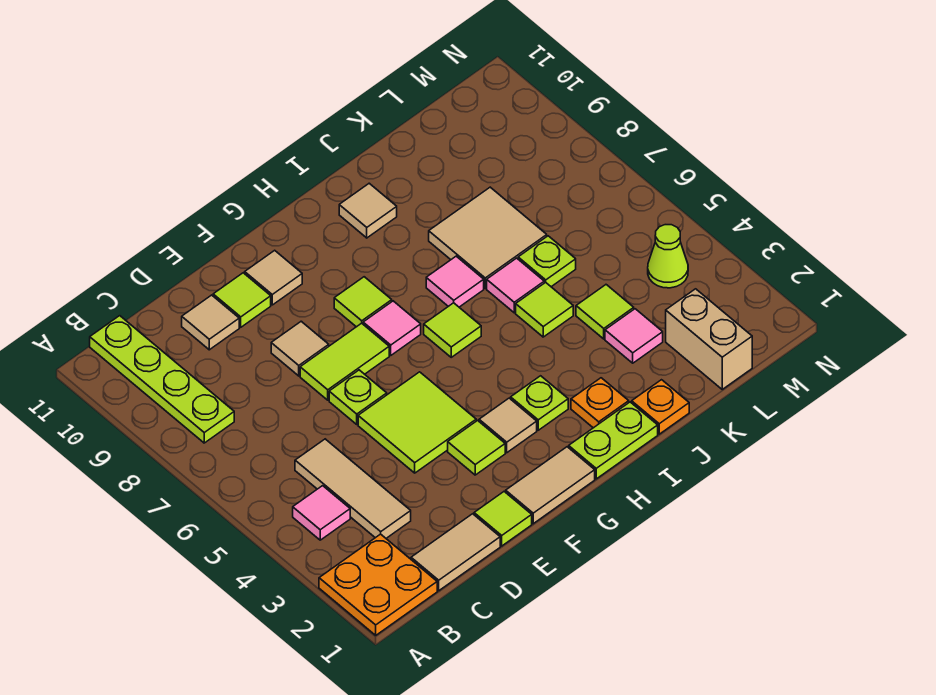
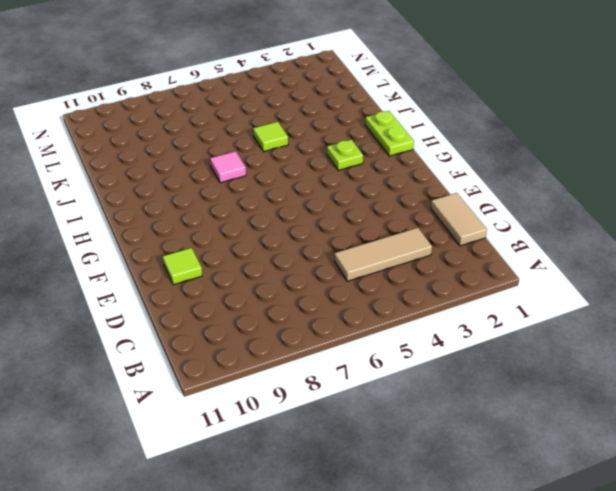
none -> orange 2x2 plate [319,534,437,635]
none -> pink 1x1 tile [293,486,350,540]
none -> lime 1x4 plate [90,316,234,443]
none -> tan 1x1 tile [182,295,239,350]

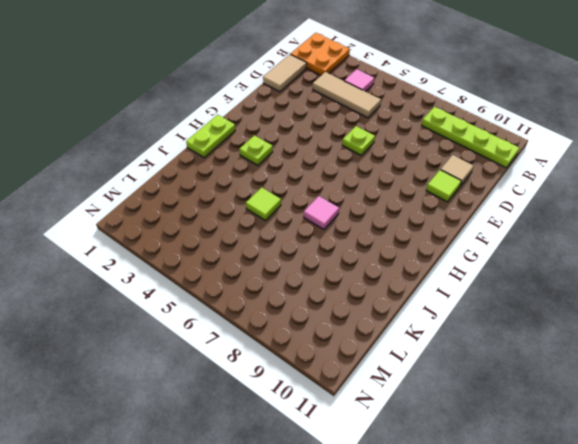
none -> lime 1x1 tile [474,492,532,546]
none -> lime 2x2 tile [358,372,476,473]
none -> lime 1x2 tile [300,323,389,400]
none -> tan 1x1 tile [271,321,329,376]

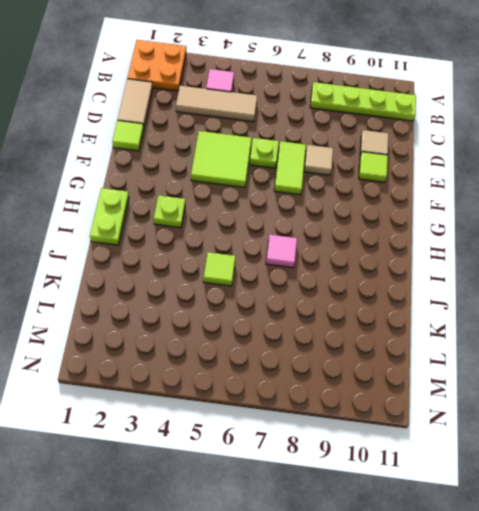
none -> tan 1x2 tile [506,447,595,524]
none -> lime 1x1 tile [448,420,505,475]
none -> tan 1x1 tile [245,250,302,305]
none -> tan 1x1 tile [479,398,537,453]

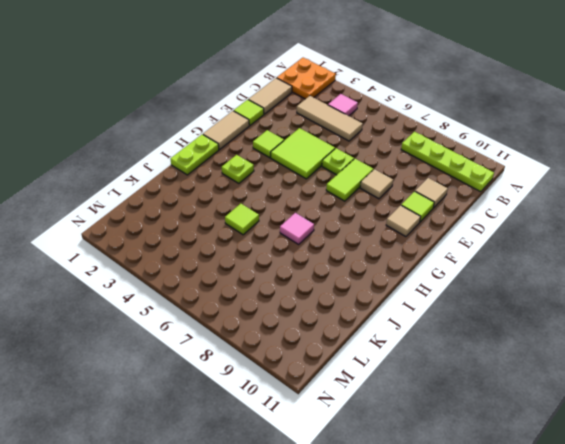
none -> tan 1x1 tile [479,398,537,453]
none -> pink 1x1 tile [363,301,421,355]
none -> lime 1x1 tile [334,277,392,327]
none -> lime 1x1 tile [424,303,481,357]

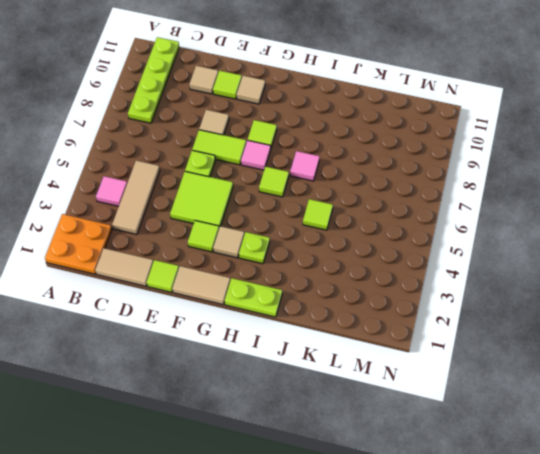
none -> orange 1x1 plate [571,378,629,428]
none -> tan 1x1 tile [339,183,397,238]
none -> orange 1x1 plate [632,380,689,434]
none -> pink 1x1 tile [487,258,544,313]

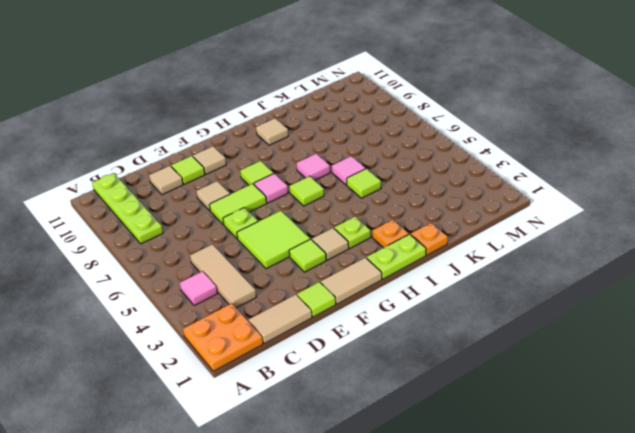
none -> tan 2x2 tile [429,187,547,288]
none -> pink 1x1 tile [605,309,663,363]
none -> lime 1x1 tile [576,285,634,339]
none -> lime 1x1 plate [518,236,576,287]

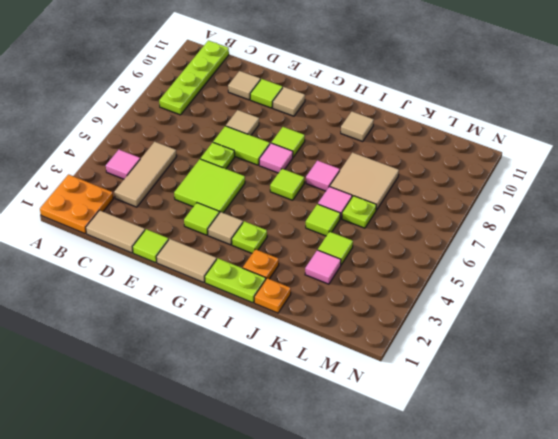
none -> tan 1x2 brick [666,289,752,389]
none -> lime 1x1 cone [648,225,688,288]

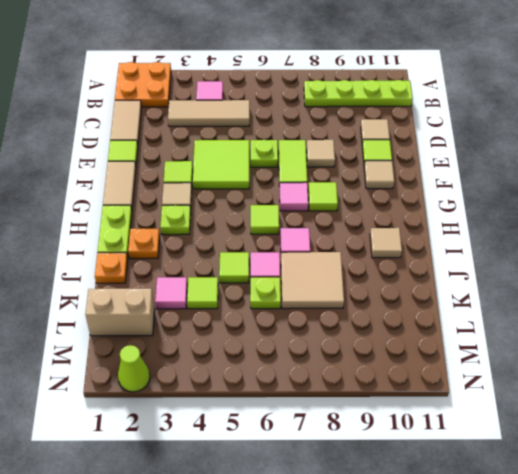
lime 1x1 cone [118,345,150,392] -> lime 1x1 cone moved to [648,225,688,288]

